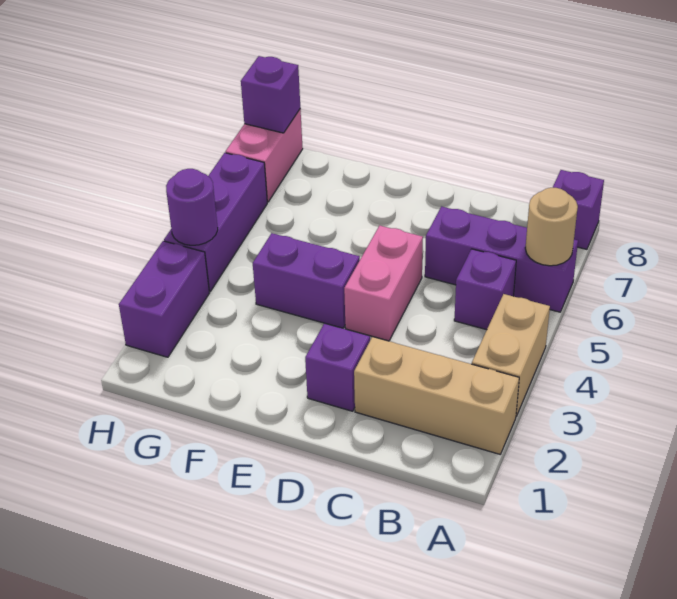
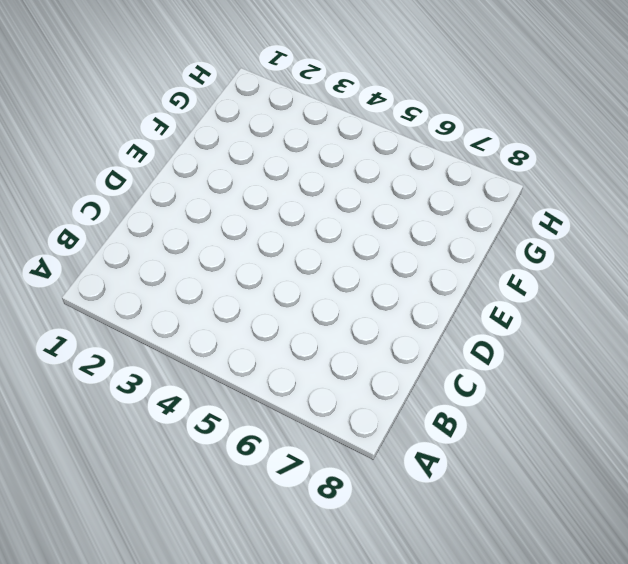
none -> tan 1x3 brick [354,337,519,454]
none -> tan 1x2 brick [472,294,550,416]
none -> purple 1x3 brick [425,207,578,312]

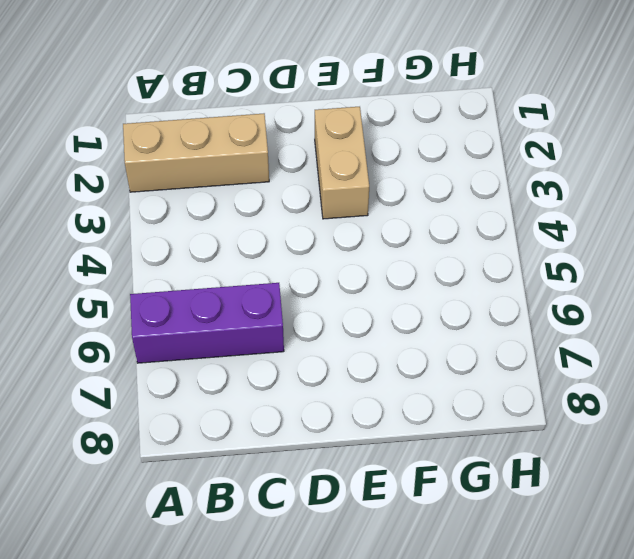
tan 1x2 brick [315,107,369,219] -> tan 1x2 brick moved to [472,294,550,416]
none -> purple 1x1 brick [553,170,604,249]
none -> purple 1x1 brick [454,249,516,330]
none -> purple 1x1 brick [305,323,370,411]

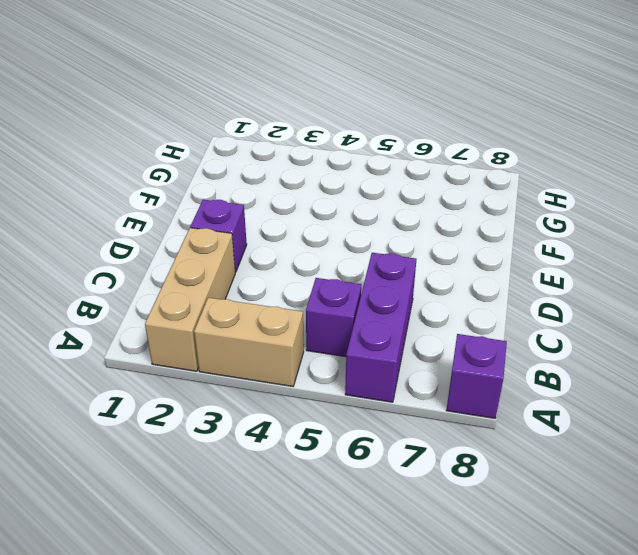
none -> pink 1x2 brick [344,226,423,341]
none -> purple 1x2 brick [253,233,360,328]
none -> purple 1x2 brick [119,241,209,357]

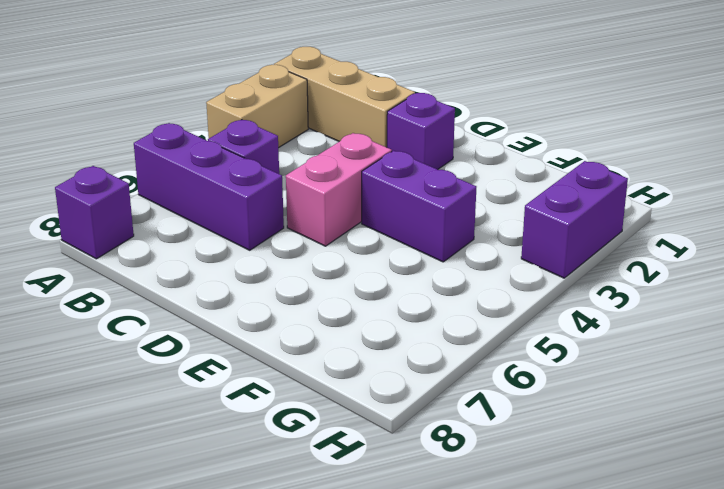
none -> purple 1x3 brick [164,153,267,291]
none -> pink 1x2 brick [225,109,303,202]
none -> tan 1x1 round brick [525,188,578,266]

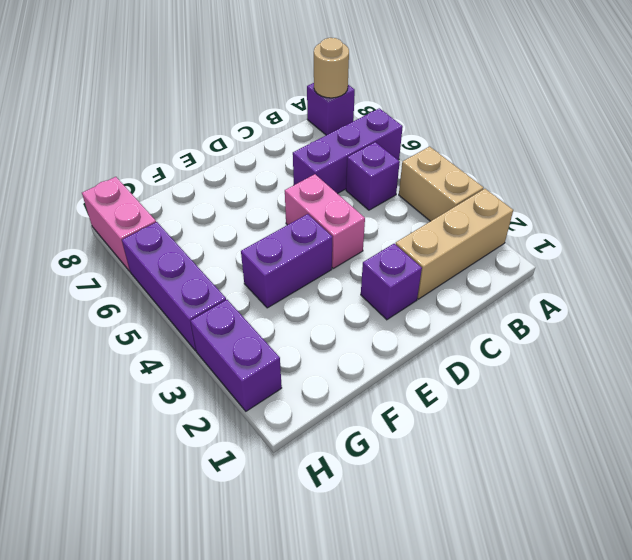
tan 1x1 round brick [314,38,349,98] -> tan 1x1 round brick moved to [525,188,578,266]
none -> purple 1x1 round brick [166,169,218,245]
none -> purple 1x1 brick [241,56,300,133]

